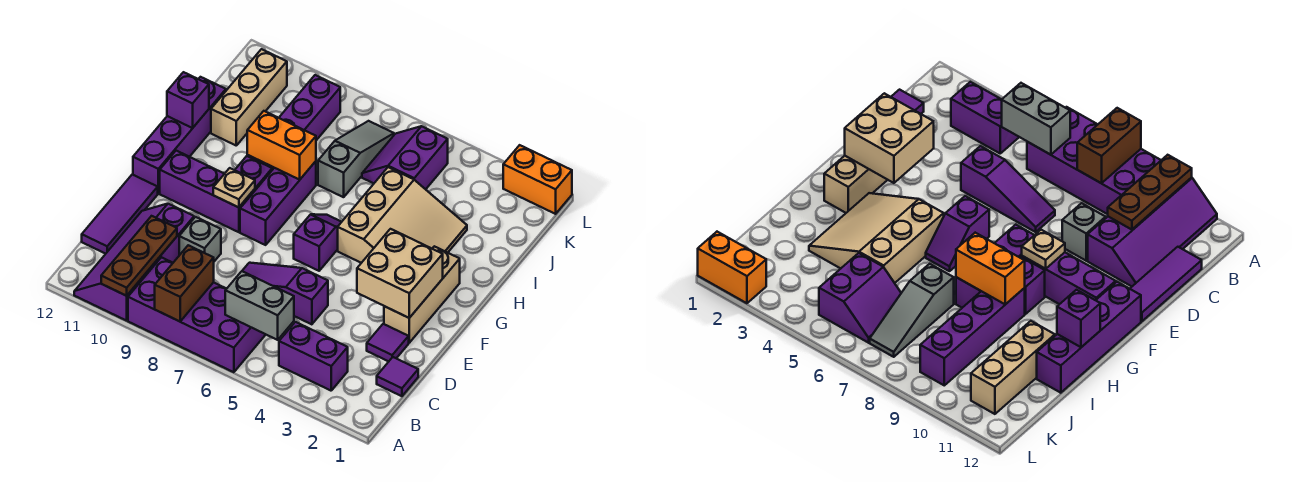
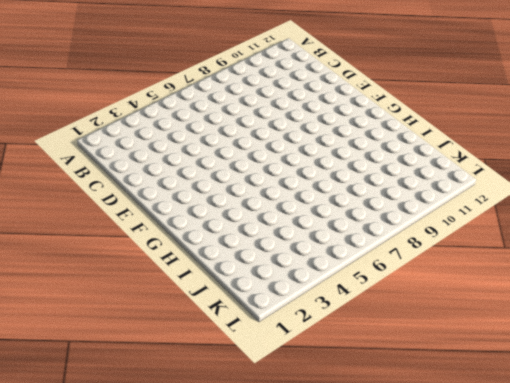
none -> purple 2x4 brick [128,257,266,372]
none -> purple 2x4 slope [74,204,194,321]
none -> purple 1x2 brick [279,322,348,391]

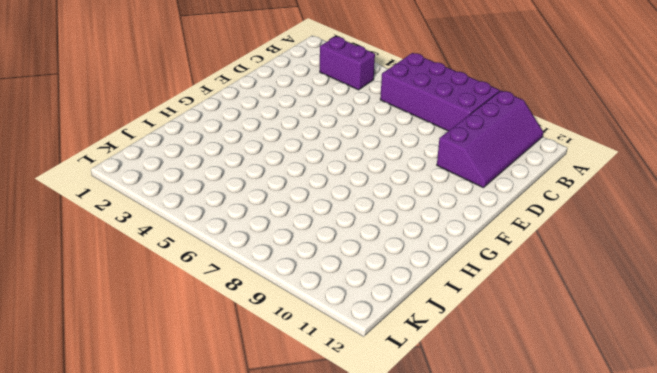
none -> purple 1x1 tile [377,357,418,396]
none -> purple 1x3 tile [82,175,158,254]
none -> purple 1x1 tile [367,324,409,361]

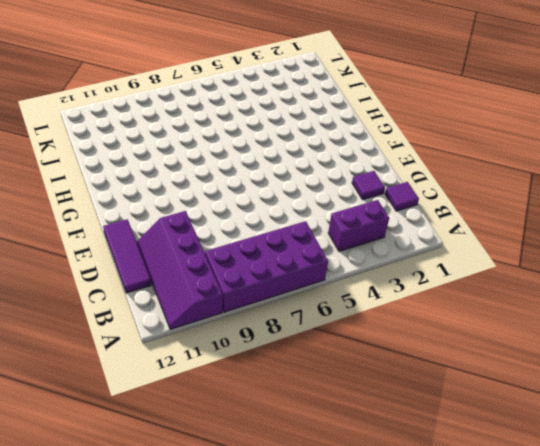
none -> purple 1x3 slope [242,263,328,324]
none -> grey 1x1 brick [179,217,221,261]
none -> tan 1x3 brick [384,246,460,343]

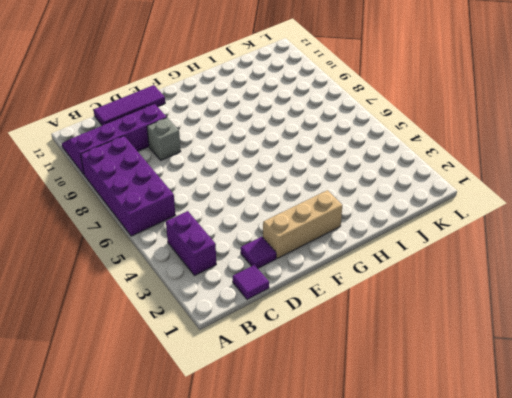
none -> purple 1x3 slope [242,263,328,324]
none -> purple 1x2 slope [294,214,341,271]
none -> purple 1x3 brick [240,161,316,245]

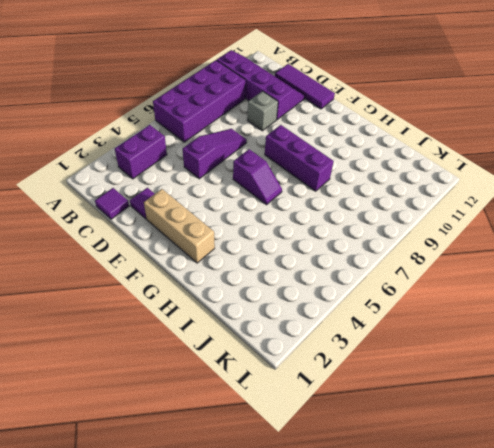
none -> purple 1x3 brick [160,151,255,232]
none -> purple 1x4 brick [133,77,226,193]
none -> tan 3x3 slope [338,167,467,263]

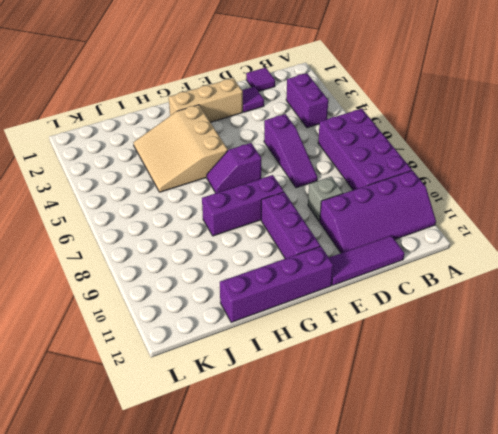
tan 3x3 slope [133,105,228,192] -> tan 3x3 slope turned to [338,167,467,263]
none -> purple 1x1 brick [235,156,272,190]
none -> purple 1x4 brick [247,75,340,170]
none -> grey 1x3 slope [318,121,394,197]

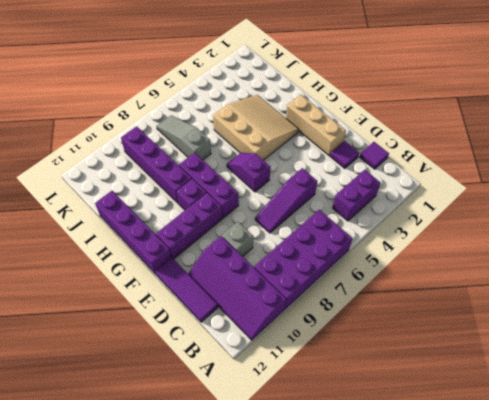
none -> tan 1x3 brick [211,49,287,145]
none -> purple 2x2 slope [362,126,448,189]
none -> orange 1x2 brick [503,145,572,214]

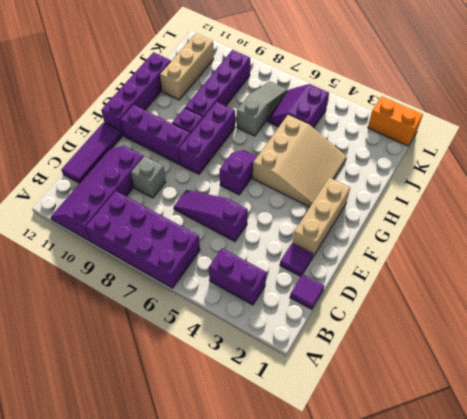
none -> brown 1x2 brick [155,245,214,321]
none -> brown 1x3 plate [101,216,177,296]
none -> grey 1x2 brick [225,271,294,340]

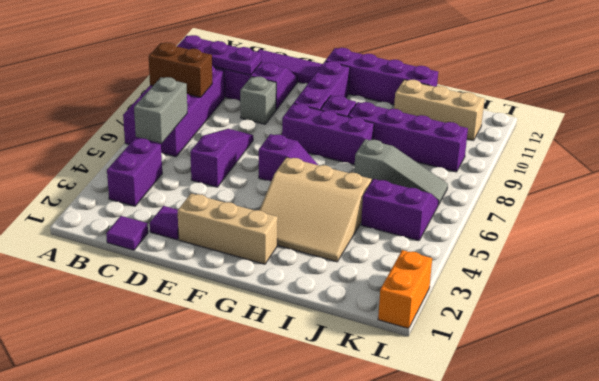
purple 1x3 plate [177,35,261,75] -> brown 1x3 plate [101,216,177,296]
none -> tan 2x2 brick [357,229,443,318]
none -> tan 1x1 plate [213,168,255,207]
none -> orange 1x2 brick [247,111,316,180]

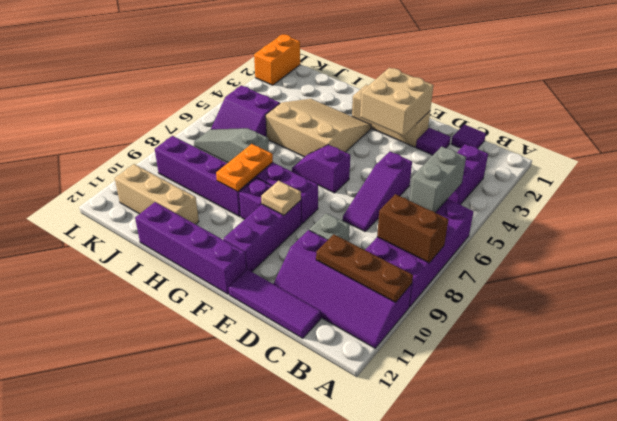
orange 1x2 plate [216,144,273,192] -> orange 1x2 brick [247,111,316,180]
none -> purple 1x1 brick [167,72,209,128]

